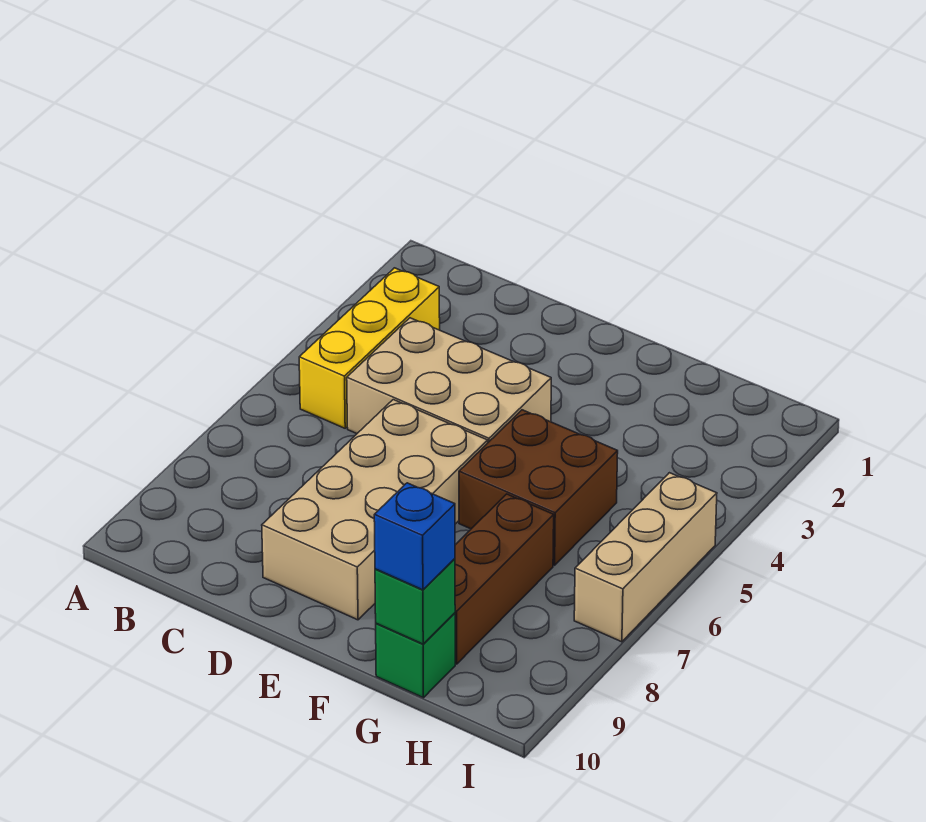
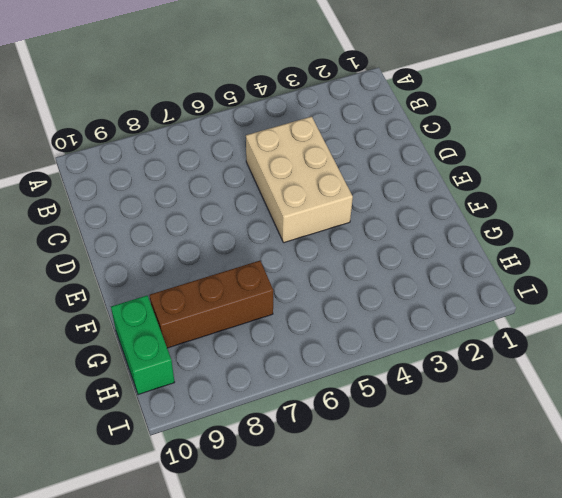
green 1x2 brick [111,296,175,395] -> green 1x1 brick [376,613,455,698]
none -> yellow 1x3 brick [299,268,440,428]
none -> tan 2x4 brick [262,400,488,620]

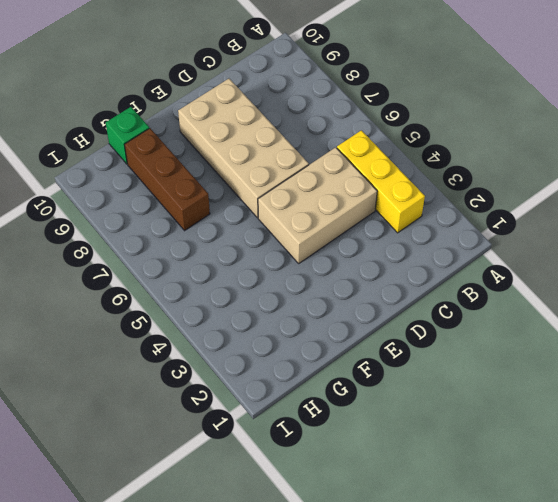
none -> brown 2x2 brick [459,410,618,565]
none -> tan 1x3 brick [574,473,717,642]

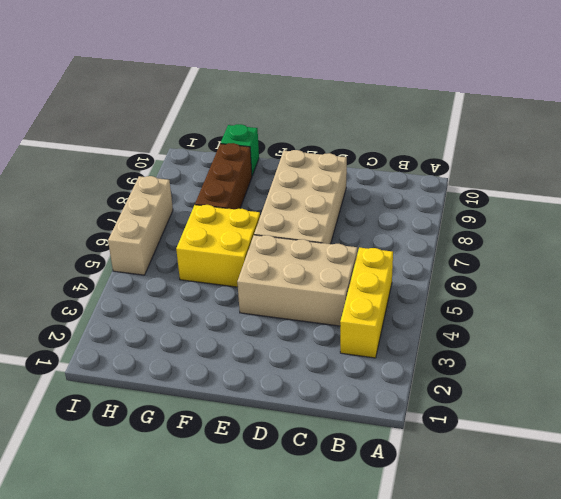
yellow 2x2 brick [176,205,260,287] -> brown 2x2 brick [459,410,618,565]
none -> green 1x1 brick [375,559,455,644]
none -> blue 1x1 brick [374,483,455,590]

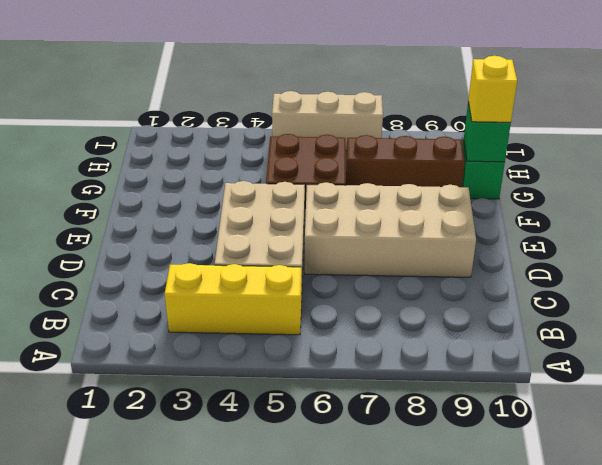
yellow 1x1 brick [468,56,517,122] -> blue 1x1 brick [374,483,455,590]

